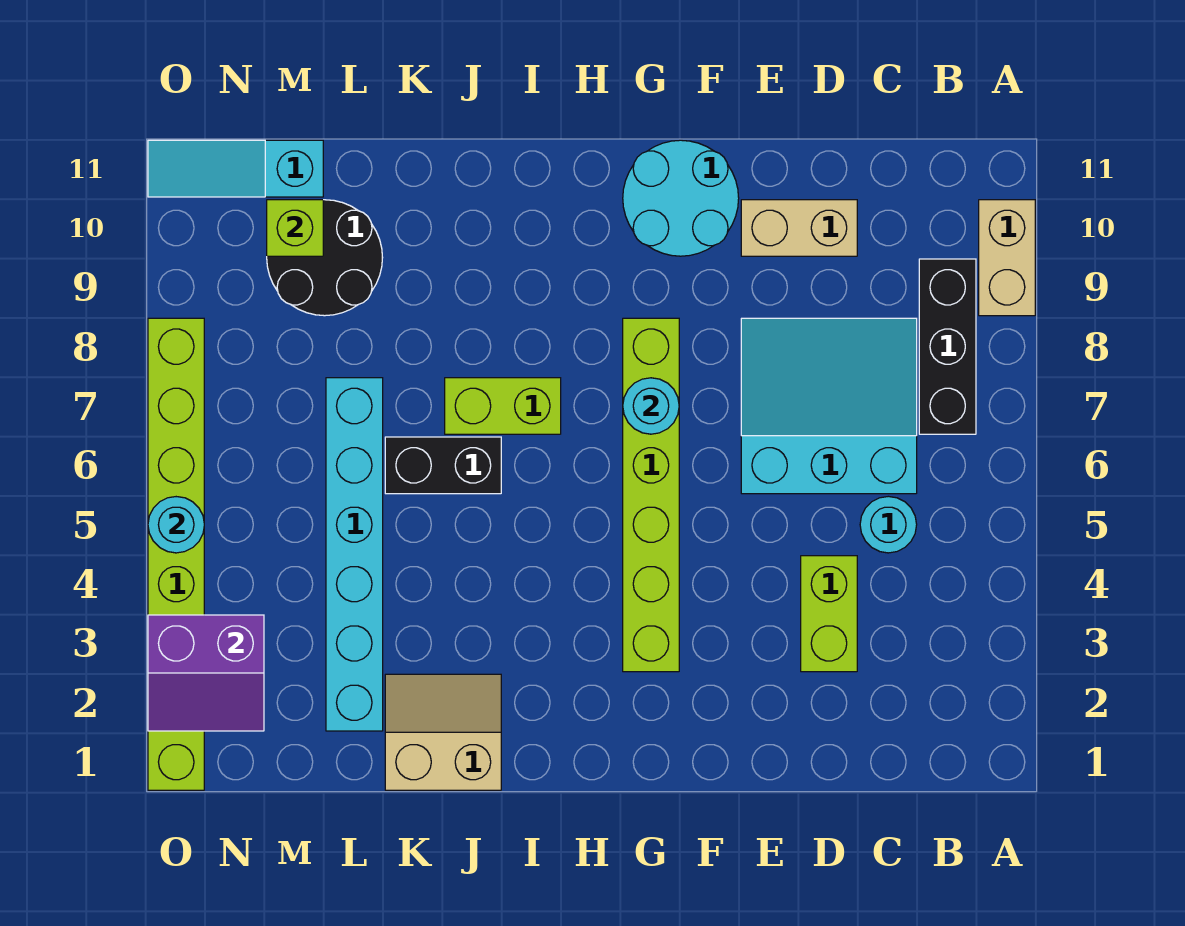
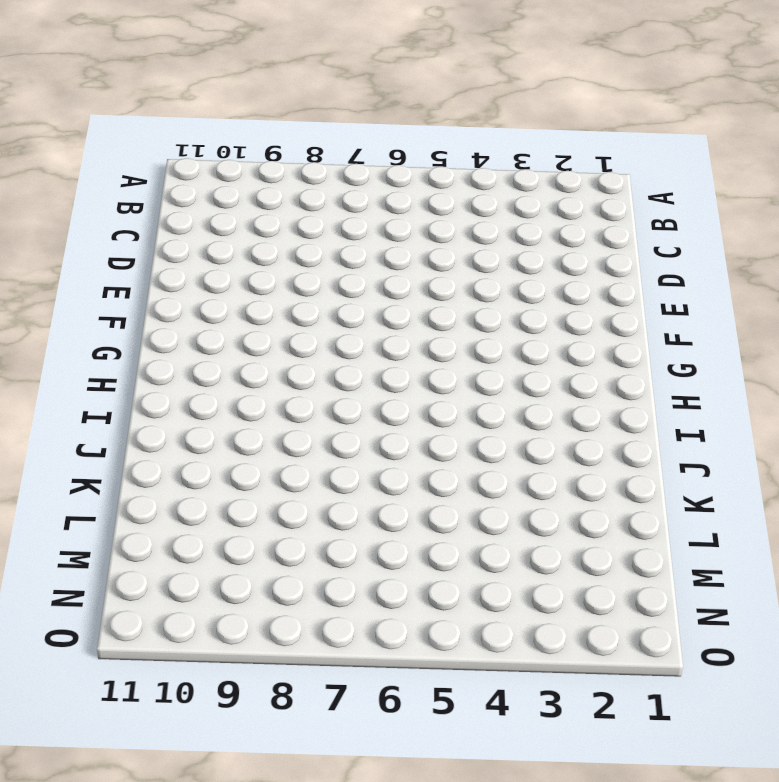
none -> tan 1x2 brick [979,200,1035,316]
none -> black 1x3 brick [919,259,976,434]
none -> cyan 1x1 round brick [860,496,917,553]

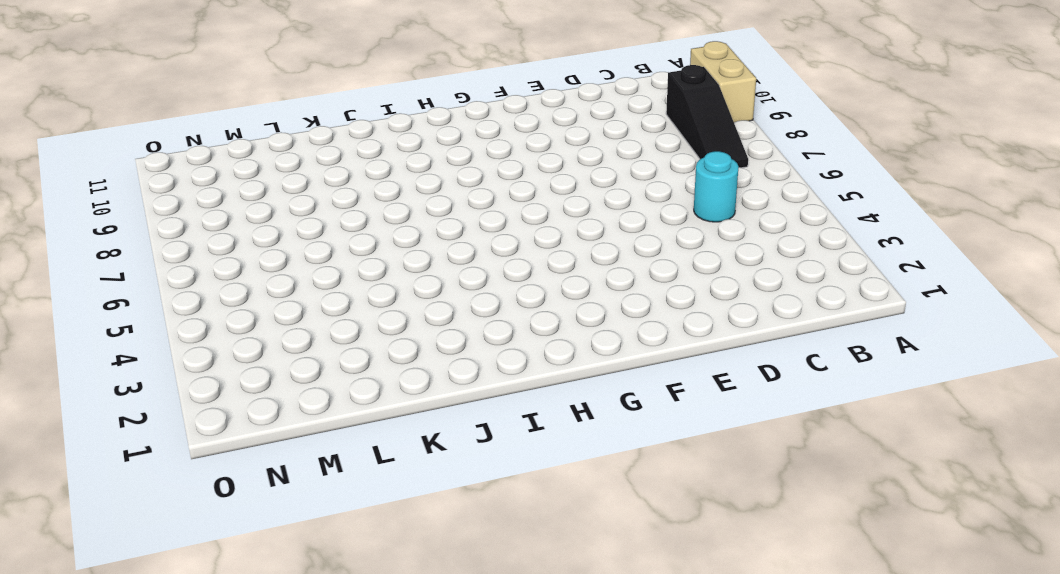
black 1x3 slope [666,65,748,168] -> black 1x3 brick [919,259,976,434]
none -> cyan 3x3 slope [741,318,917,494]
none -> lime 1x2 brick [801,556,857,672]
none -> tan 1x2 brick [741,200,857,256]

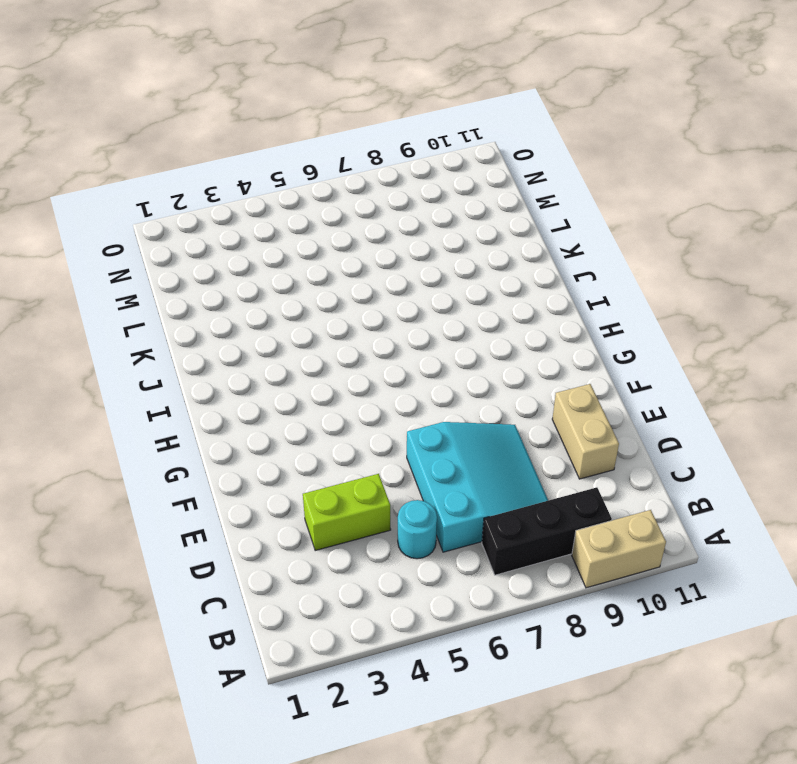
none -> cyan 2x2 round brick [623,140,739,256]
none -> lime 1x6 brick [623,318,679,672]
none -> lime 1x2 brick [445,378,561,434]

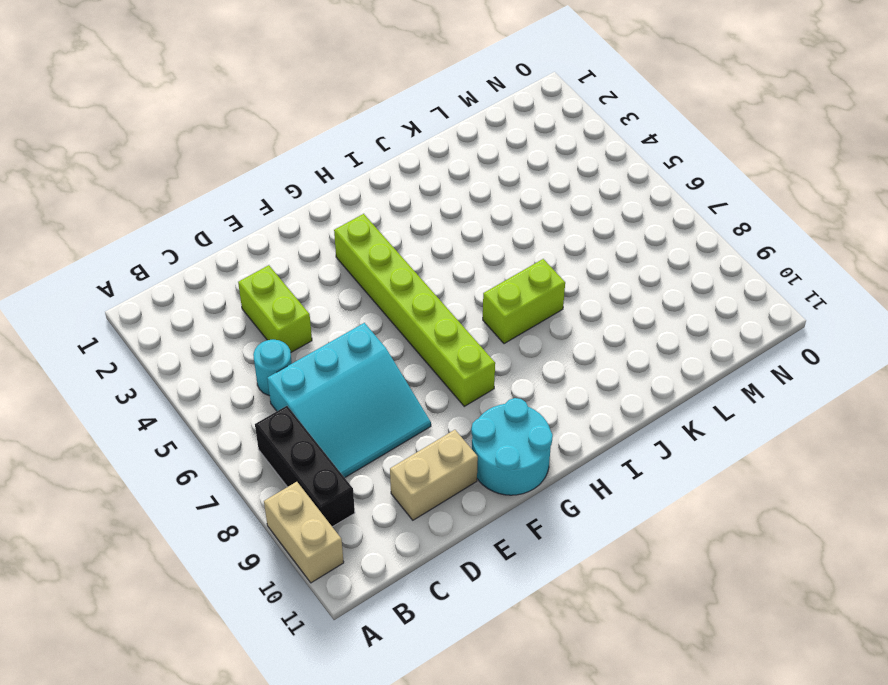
none -> tan 2x2 slope [385,674,501,790]
none -> black 1x2 brick [385,437,501,494]
none -> cyan 1x6 brick [326,378,383,731]

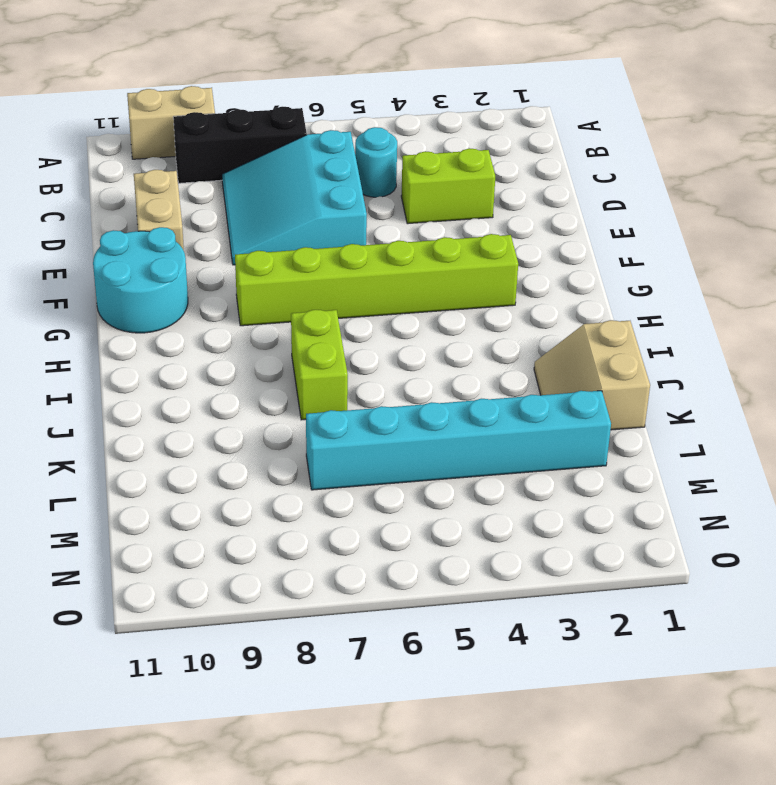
none -> black 1x2 brick [385,437,501,494]
none -> black 2x2 round brick [267,200,383,316]
none -> cyan 1x3 slope [148,140,323,197]

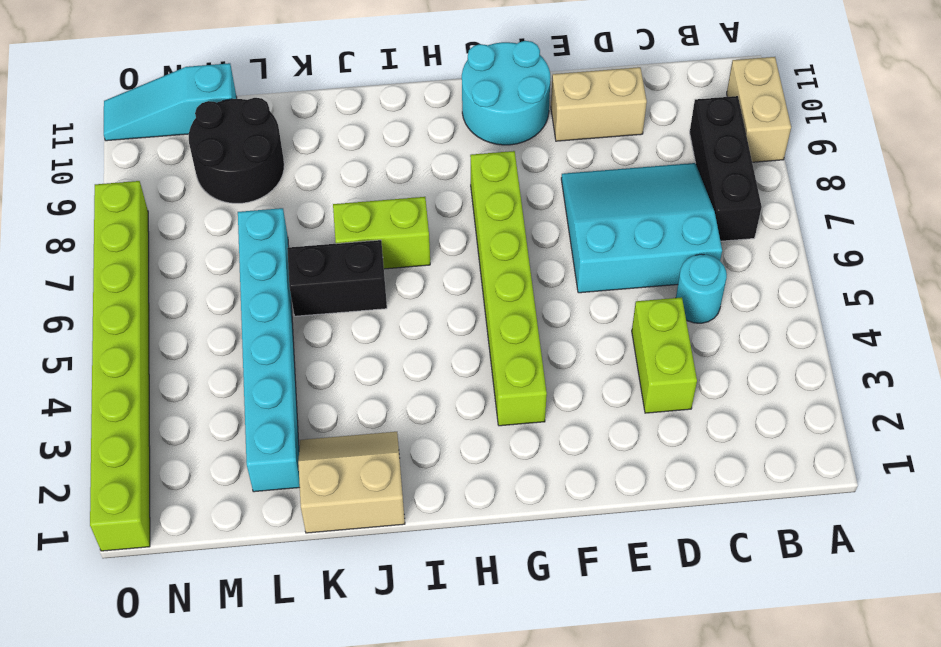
none -> cyan 1x1 round brick [623,378,679,434]
none -> lime 1x1 brick [267,200,323,256]
none -> purple 2x2 slope [148,615,264,731]

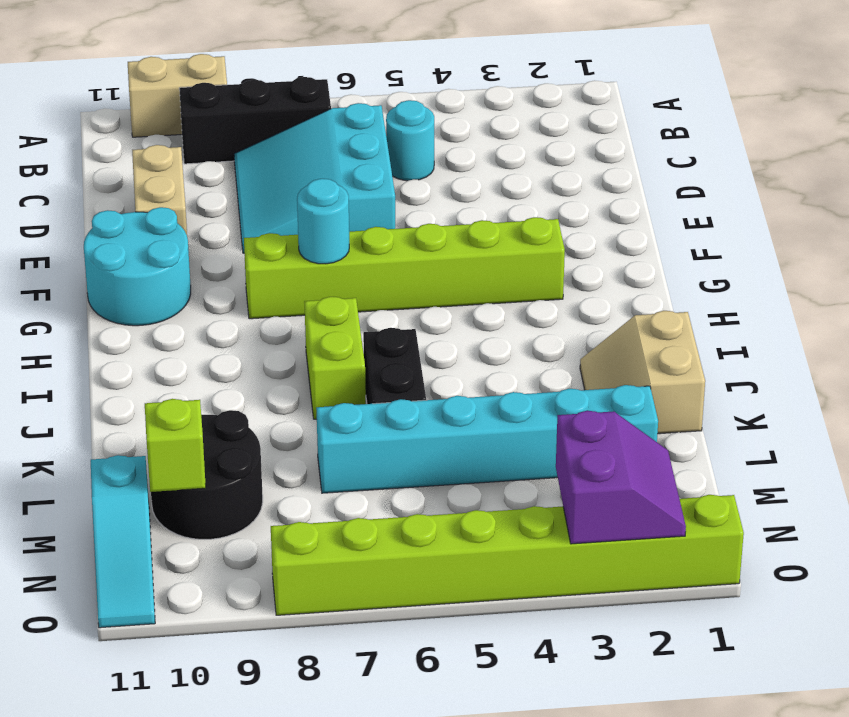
none -> lime 1x2 brick [801,556,857,672]
none -> cyan 1x1 round brick [148,497,204,553]

